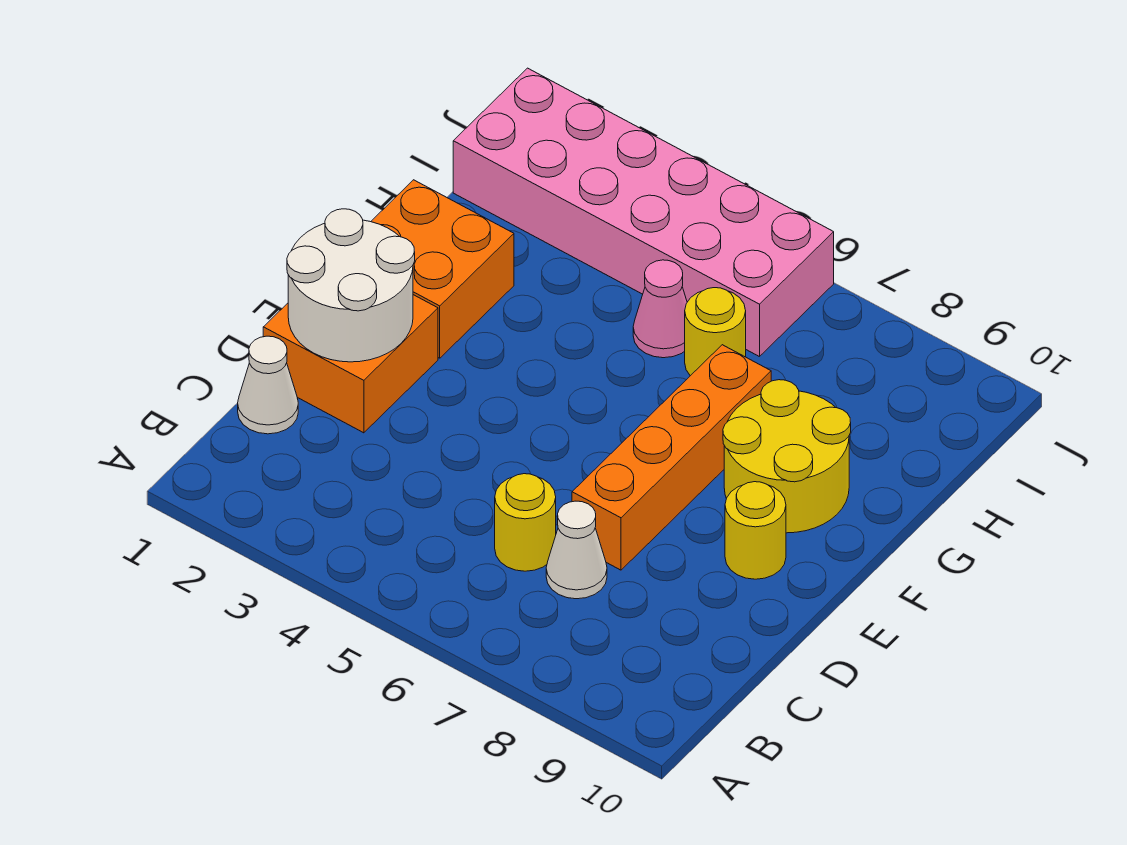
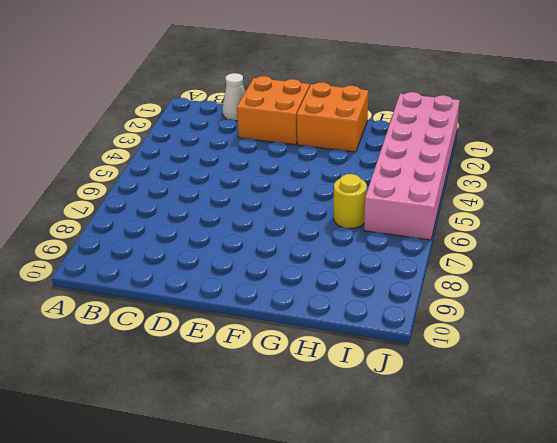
none -> yellow 1x1 round brick [495,474,556,571]
none -> white 1x1 cone [546,501,607,599]
none -> orange 1x4 brick [572,345,771,570]

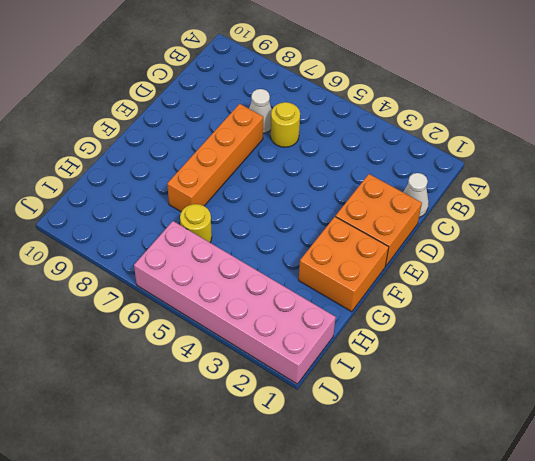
none -> yellow 1x1 round brick [725,482,786,579]
none -> yellow 2x2 round brick [723,380,851,533]
none -> pink 1x1 cone [633,260,687,358]

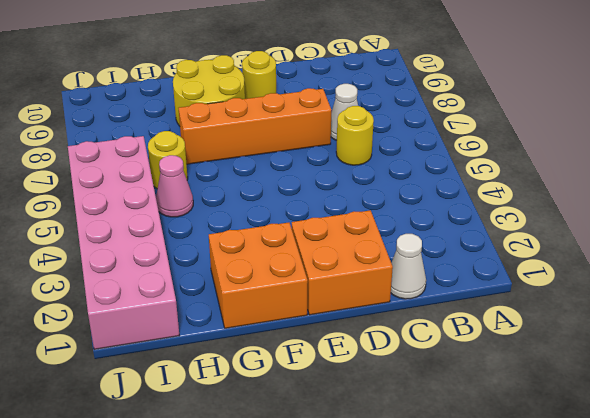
none -> white 2x2 round brick [287,209,415,362]

